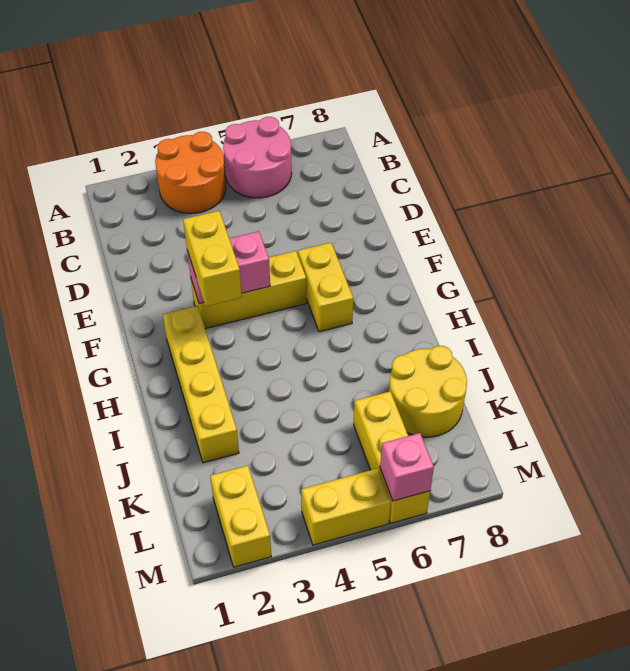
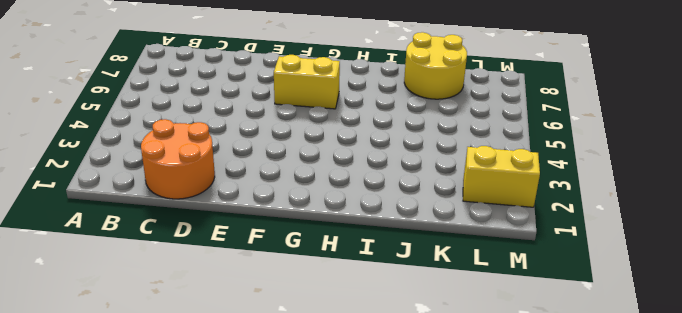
orange 2x2 round brick [141,119,215,199] -> orange 2x2 round brick moved to [155,132,226,214]
none -> pink 2x2 round brick [223,117,292,198]
none -> yellow 1x3 brick [191,251,306,329]
none -> yellow 1x4 brick [163,306,239,463]

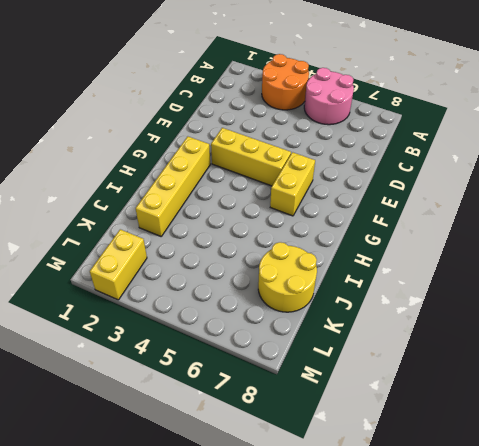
none -> yellow 1x3 brick [354,391,430,523]
none -> yellow 1x2 brick [301,468,391,545]
none -> pink 1x2 brick [187,232,270,304]

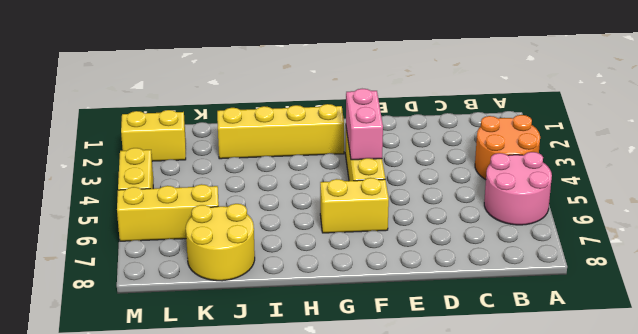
none -> pink 1x1 brick [380,433,434,501]
none -> yellow 1x2 brick [183,211,242,306]

